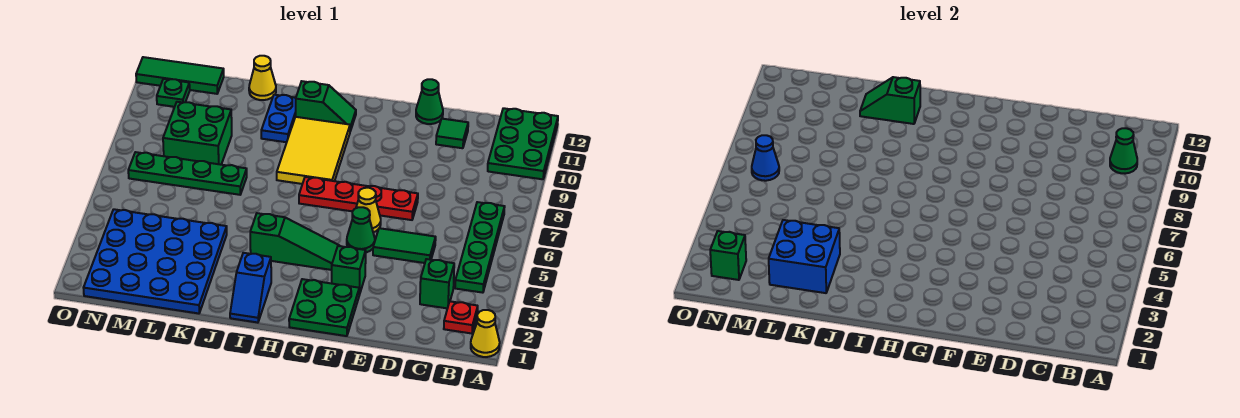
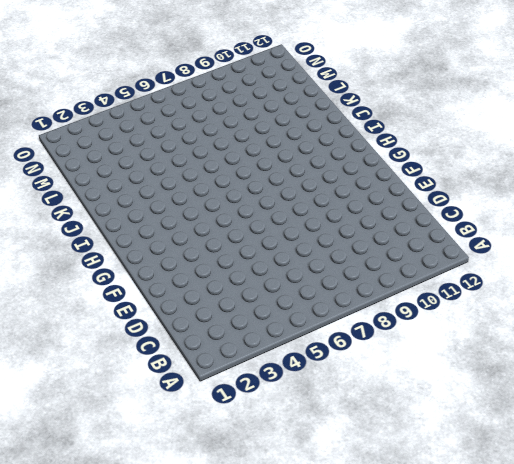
none -> yellow 1x1 cone [471,310,500,357]
none -> green 2x3 plate [488,108,558,179]
none -> red 1x1 plate [444,301,478,334]

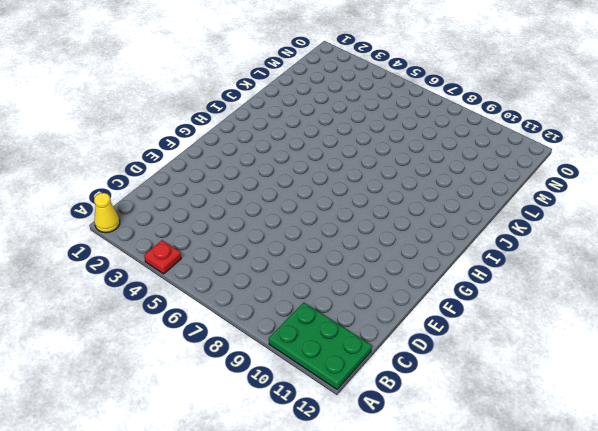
red 1x1 plate [144,240,181,274] -> red 1x1 plate moved to [444,301,478,334]
none -> green 1x4 plate [455,202,505,293]
none -> green 1x1 brick [420,259,454,308]
none -> green 1x2 tile [373,228,436,263]

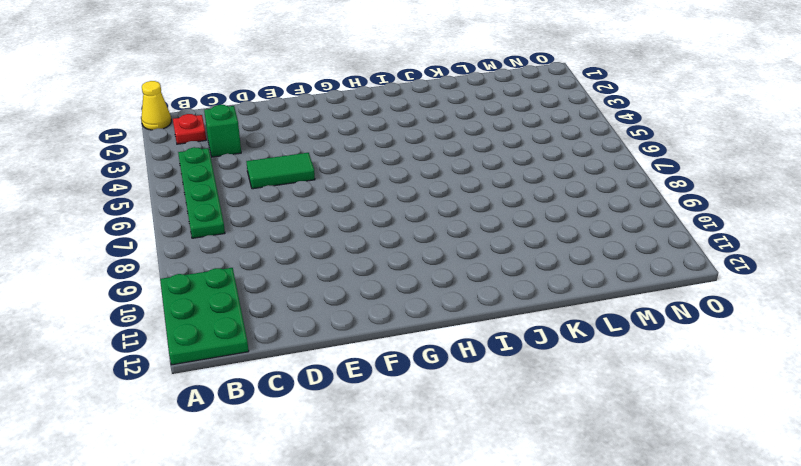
none -> green 1x1 tile [436,119,468,148]
none -> red 1x4 plate [299,177,418,220]
none -> green 1x1 cone [416,79,443,124]

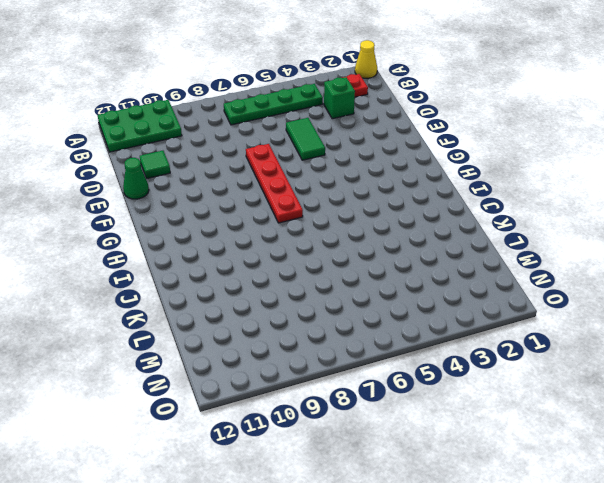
none -> green 2x2 plate [289,279,359,336]
none -> green 1x1 brick [332,246,366,295]
none -> green 1x1 cone [347,207,375,252]

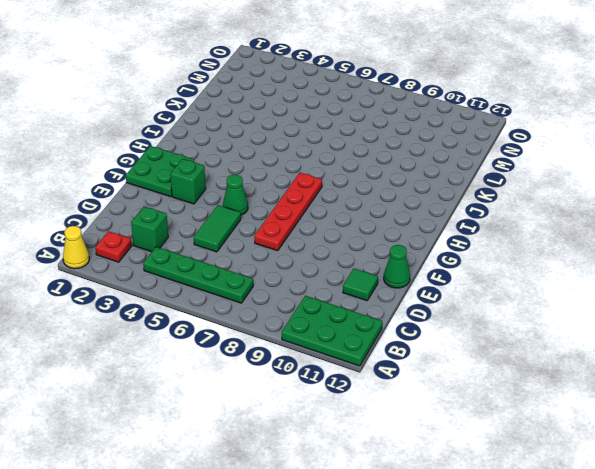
none -> yellow 1x1 cone [356,188,381,232]
none -> green 1x3 slope [250,213,339,270]
none -> yellow 2x3 tile [277,117,350,184]

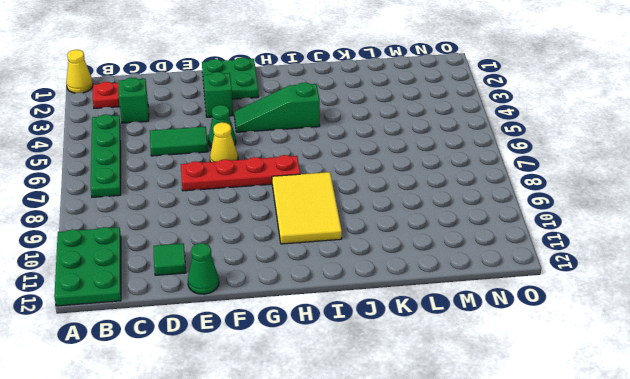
none -> green 1x2 slope [296,81,356,131]
none -> blue 1x2 slope [230,253,271,323]
none -> blue 1x2 plate [261,95,296,142]

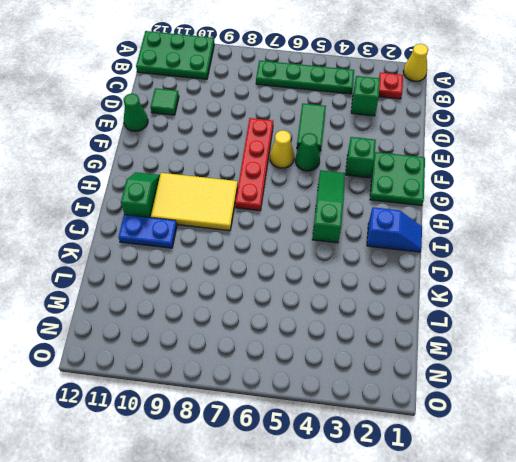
none -> blue 4x4 plate [84,209,227,313]
none -> green 1x4 plate [128,152,247,195]
none -> yellow 1x1 cone [249,56,276,100]

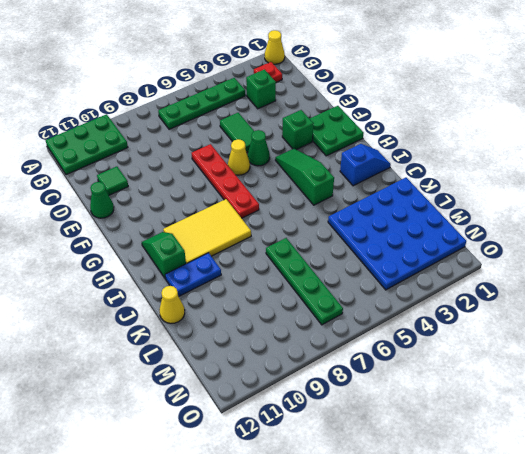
none -> green 2x2 brick [163,102,232,165]
none -> green 1x3 tile [136,57,224,94]
none -> green 1x1 plate [157,79,190,107]

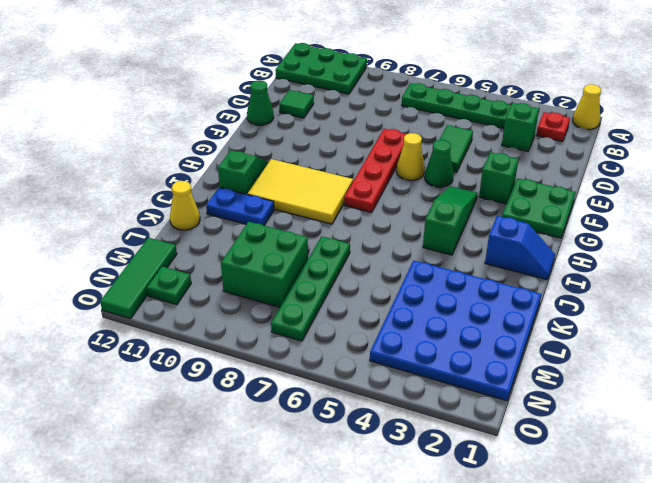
none -> green 1x1 cone [1110,128,1137,174]
none -> green 1x2 slope [860,77,920,124]
none -> blue 2x2 brick [769,220,840,293]

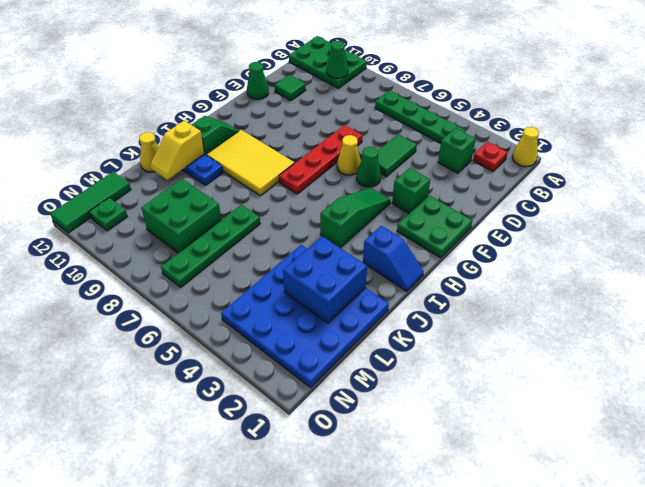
yellow 1x2 slope [150,121,204,180] -> green 1x2 slope [860,77,920,124]
none -> green 1x1 brick [710,231,746,280]
none -> blue 1x1 cone [752,135,779,181]

